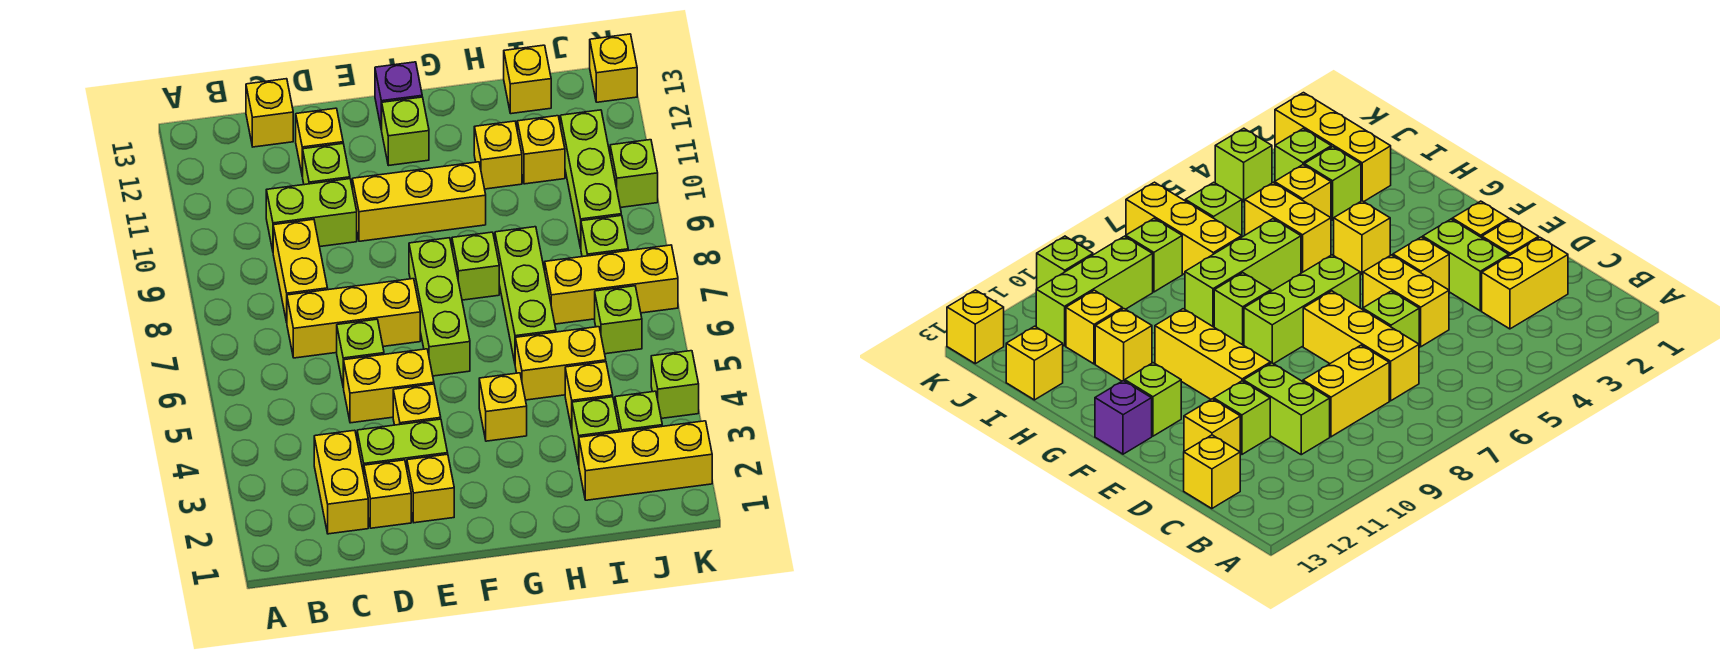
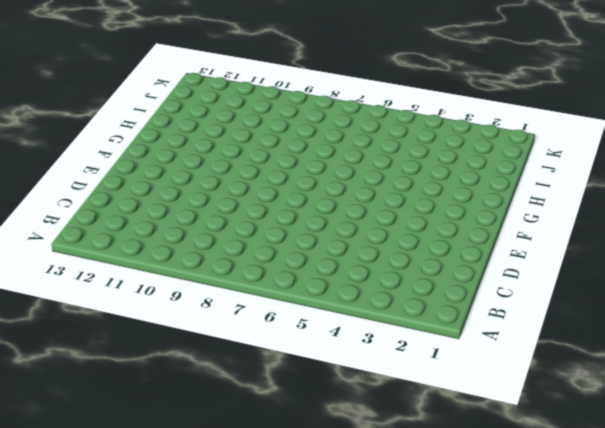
none -> yellow 1x2 brick [314,430,368,534]
none -> yellow 1x3 brick [287,279,420,358]
none -> yellow 1x2 brick [273,219,328,322]
none -> lime 1x2 brick [266,179,357,250]

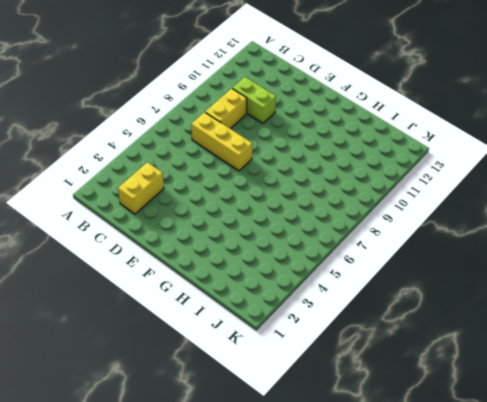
none -> yellow 1x1 brick [246,79,293,147]
none -> yellow 1x1 brick [364,460,411,528]
none -> lime 1x2 brick [357,419,448,473]
none -> yellow 1x2 brick [343,349,434,423]

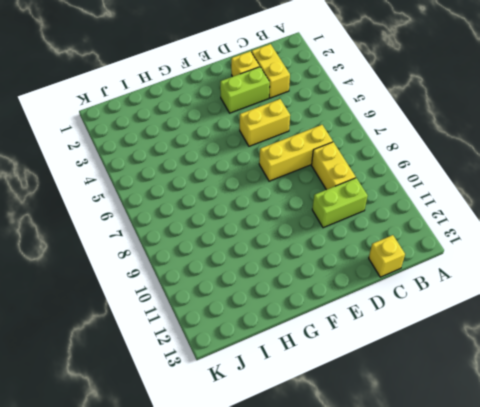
none -> lime 1x1 brick [337,319,384,387]
none -> lime 1x1 brick [302,143,350,185]
none -> yellow 1x1 brick [296,108,343,176]
none -> yellow 1x1 brick [407,454,454,523]

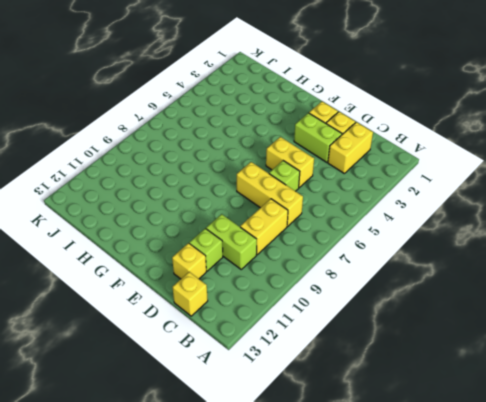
none -> yellow 1x1 brick [393,384,441,425]
none -> yellow 1x3 brick [352,162,486,241]
none -> lime 1x3 brick [409,238,470,376]
none -> lime 1x1 brick [382,97,429,166]

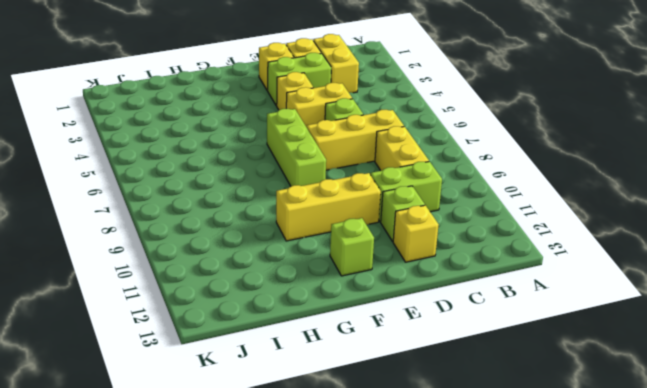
none -> yellow 1x1 brick [246,79,293,147]
none -> purple 1x1 brick [375,62,422,130]
none -> yellow 1x1 brick [479,373,527,441]
none -> lime 1x1 brick [452,232,499,300]

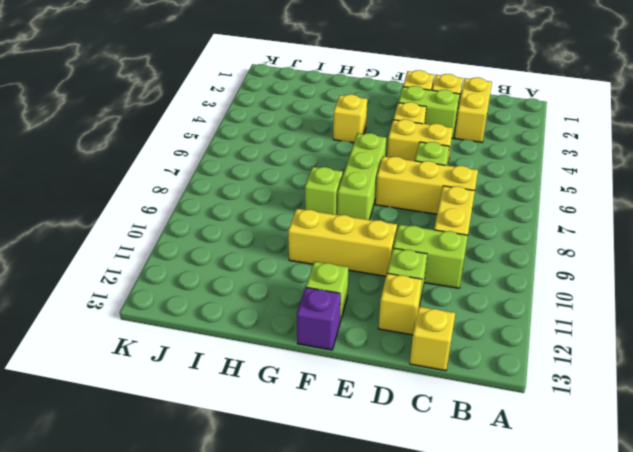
none -> yellow 1x2 brick [515,327,606,400]
none -> lime 1x3 brick [495,227,556,362]
none -> yellow 1x1 brick [474,121,522,189]
none -> yellow 1x3 brick [579,421,712,500]

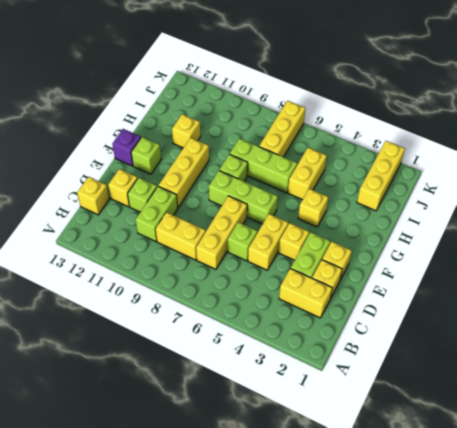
none -> lime 1x1 brick [572,397,619,465]
none -> yellow 1x1 brick [565,362,613,429]
none -> yellow 1x1 brick [517,116,565,184]
none -> yellow 1x1 brick [504,45,551,114]

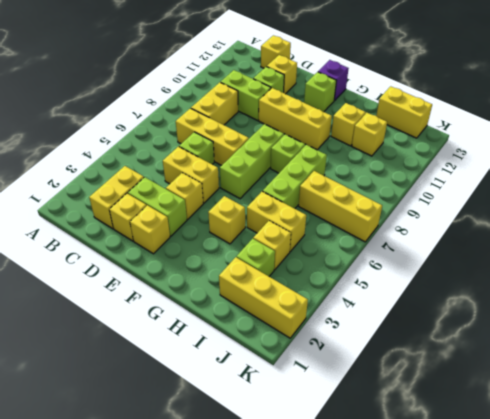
yellow 1x2 brick [376,86,432,138] -> yellow 1x1 brick [504,45,551,114]
none -> lime 1x1 brick [615,391,662,432]
none -> lime 1x1 brick [595,286,642,354]
none -> lime 1x1 brick [581,215,628,257]
none -> lime 1x3 brick [560,110,621,248]

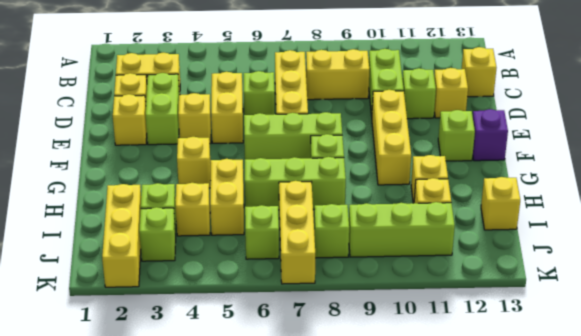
none -> lime 1x1 brick [651,351,699,419]
none -> lime 1x1 brick [610,140,658,208]
none -> yellow 1x1 brick [590,34,637,102]

